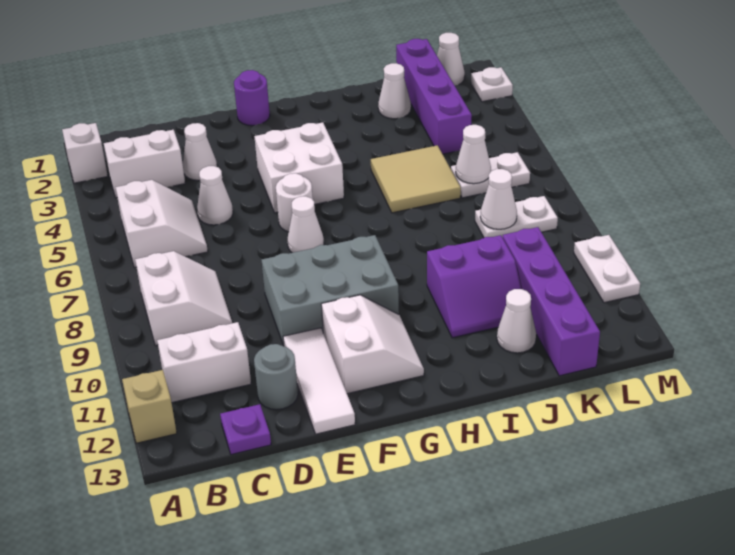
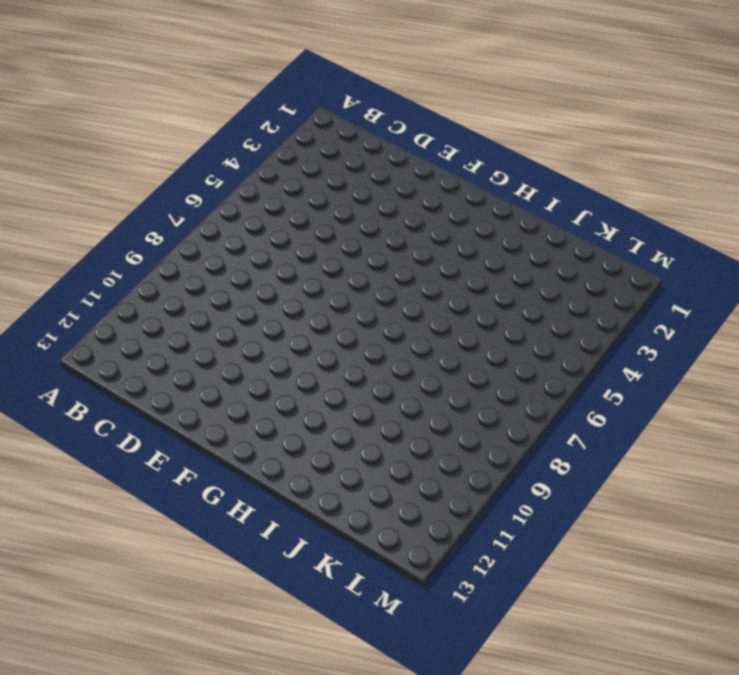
none -> white 1x1 brick [62,123,108,183]
none -> tan 1x1 brick [122,370,177,443]
none -> white 1x2 brick [104,130,185,198]
none -> white 2x2 slope [116,180,208,268]

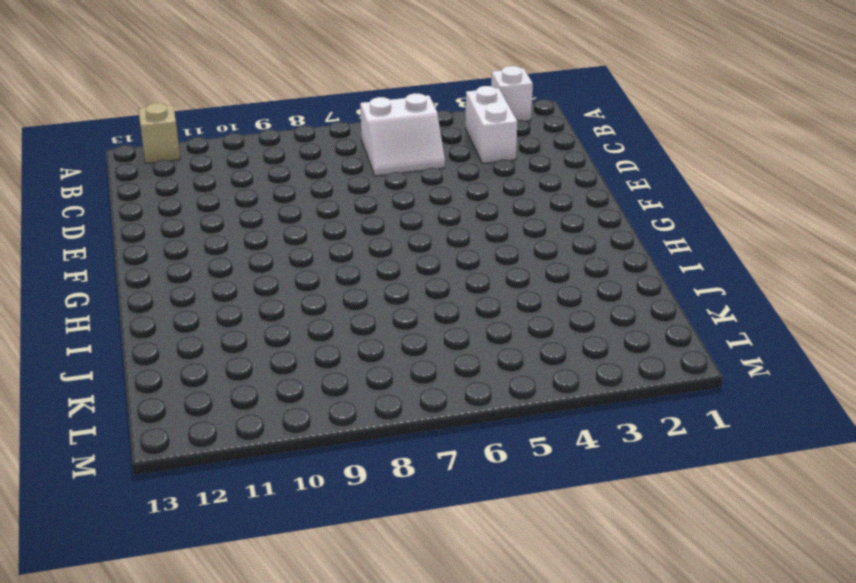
none -> white 2x2 slope [135,251,232,346]
none -> white 1x2 brick [157,322,251,403]
none -> purple 1x1 plate [220,404,271,454]
none -> white 1x1 cone [183,123,217,180]

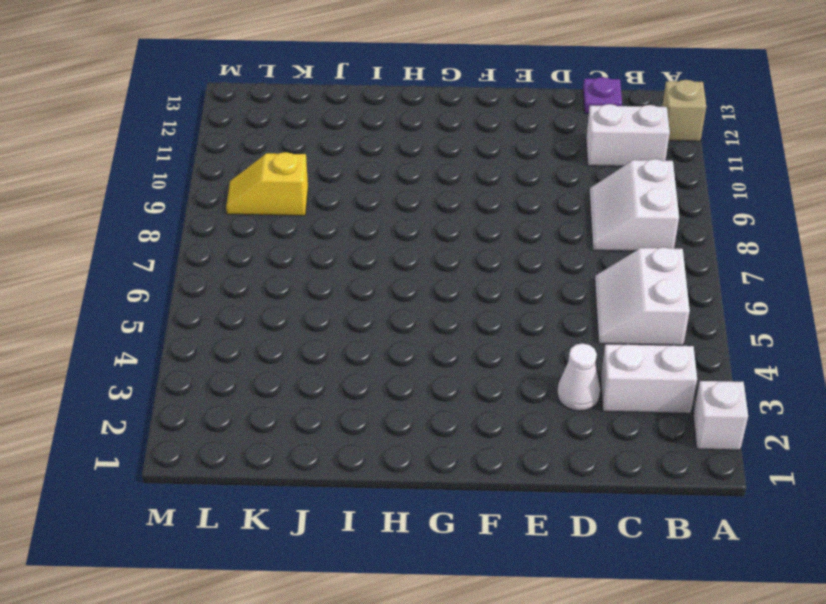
yellow 1x2 slope [226,152,308,216] -> none
none -> white 1x1 cone [197,166,233,225]
none -> grey 1x1 round brick [254,344,298,410]
none -> grey 2x3 brick [262,235,399,345]
none -> white 1x3 tile [283,328,355,434]

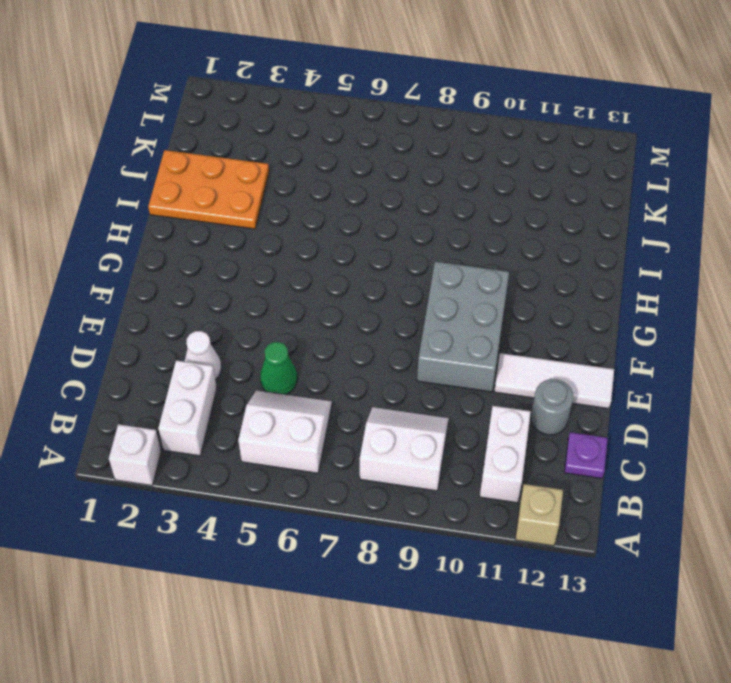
green 1x1 cone [260,342,297,394] -> white 1x1 cone [197,166,233,225]
orange 2x3 plate [148,150,269,229] -> white 1x1 cone [378,63,411,119]
none -> purple 1x1 round brick [234,70,270,126]
none -> white 2x2 brick [254,122,344,213]
none -> white 1x1 round brick [276,173,313,232]
none -> white 1x1 cone [287,196,324,253]

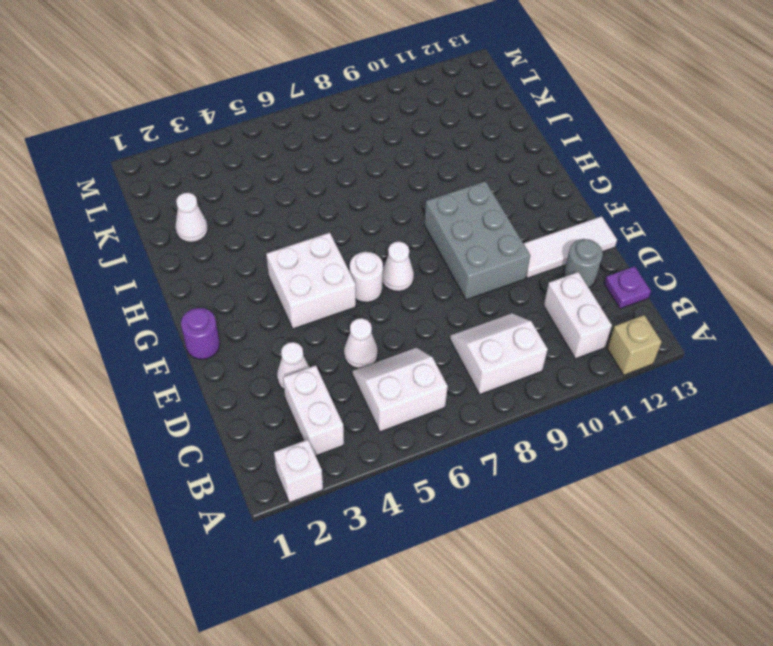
none -> white 2x2 slope [321,295,424,394]
none -> tan 2x2 tile [371,145,461,213]
none -> purple 2x2 slope [427,235,521,338]
none -> white 1x1 cone [497,289,536,353]

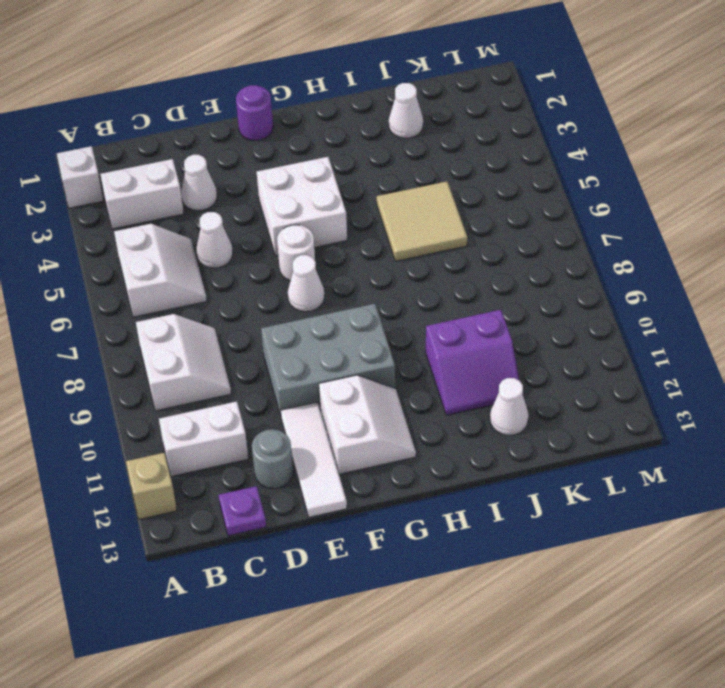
none -> purple 1x4 brick [396,39,472,154]
none -> white 1x2 plate [451,152,530,198]
none -> white 1x2 plate [475,196,558,238]
none -> purple 1x4 brick [503,227,600,376]

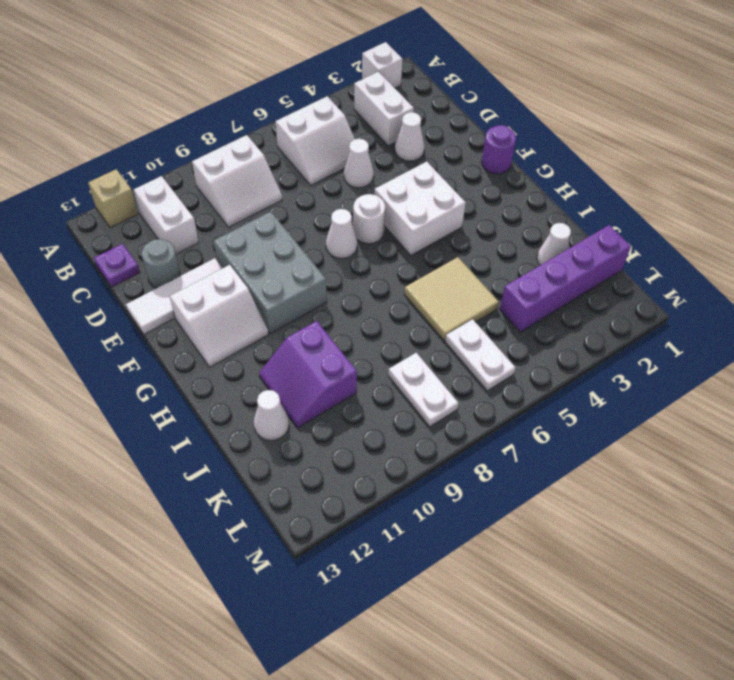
none -> purple 1x4 brick [503,227,600,376]
none -> white 1x1 cone [437,33,465,85]
none -> white 1x1 plate [471,67,513,102]
none -> white 1x2 plate [574,235,640,303]

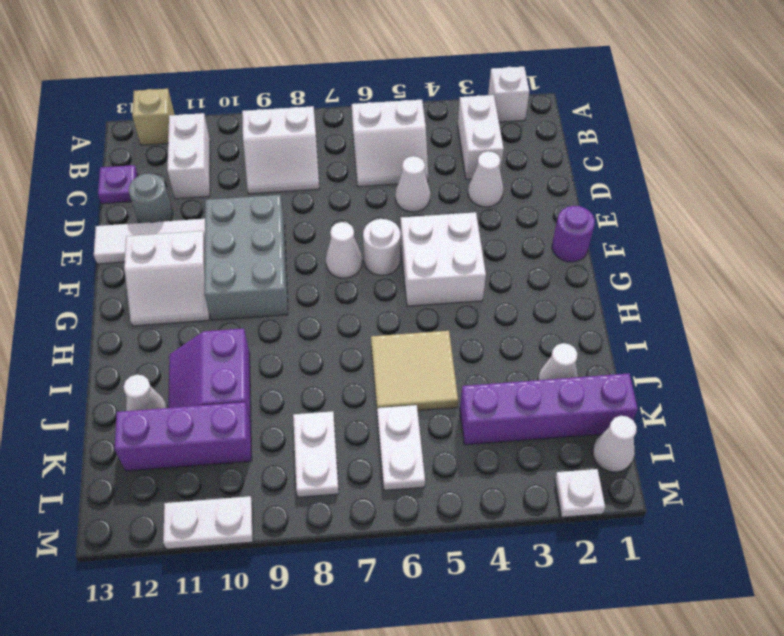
purple 1x3 brick [115,402,252,471] -> purple 1x4 brick [503,227,600,376]
none -> white 1x1 cone [456,125,491,184]
none -> white 1x1 cone [480,169,517,229]

